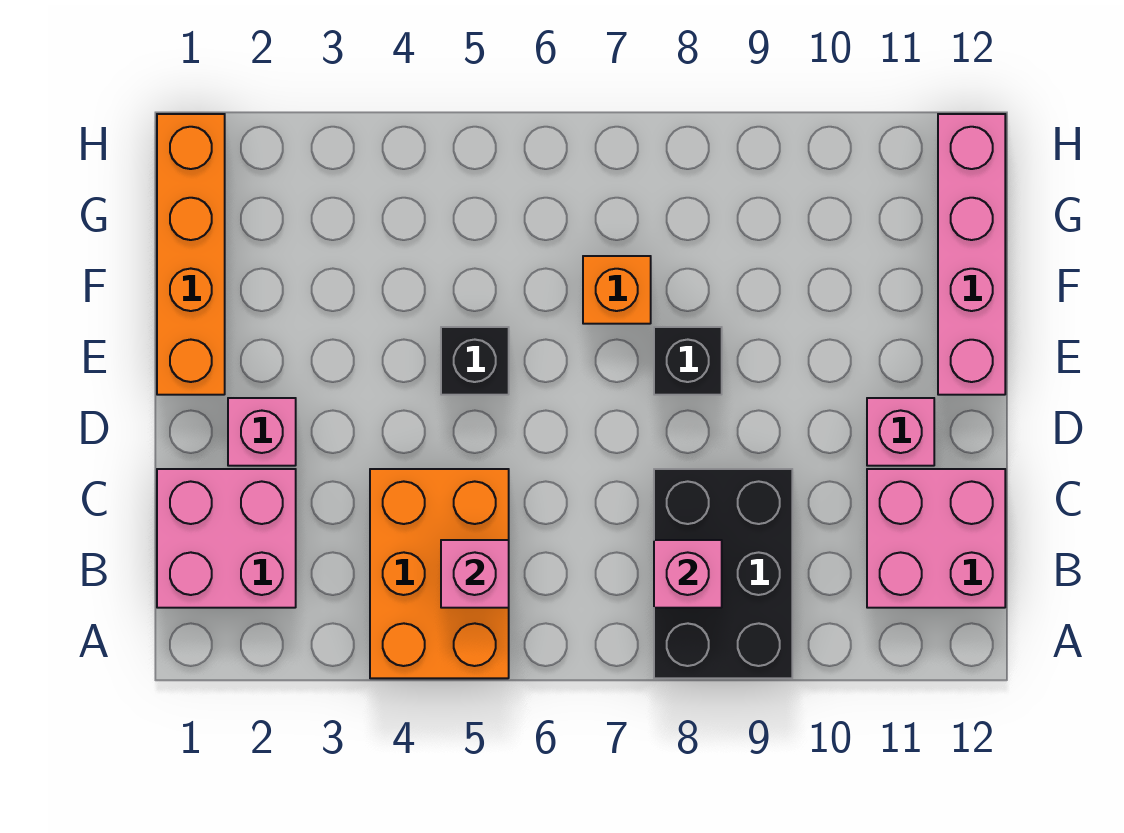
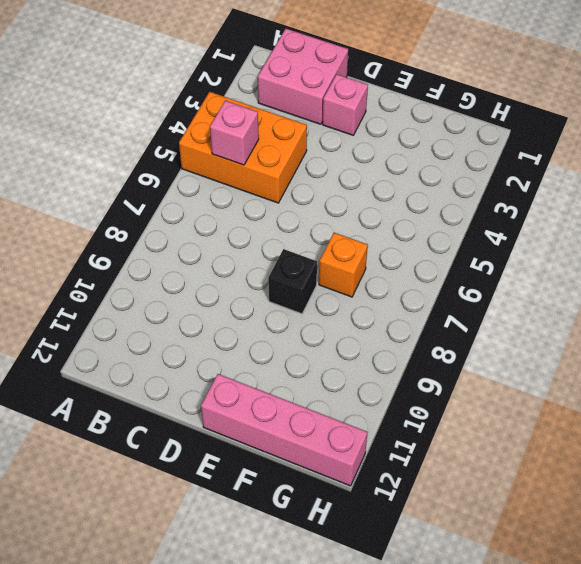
none -> black 2x3 brick [654,469,792,678]
none -> pink 2x2 brick [867,469,1005,608]
none -> pink 1x1 brick [867,398,934,466]

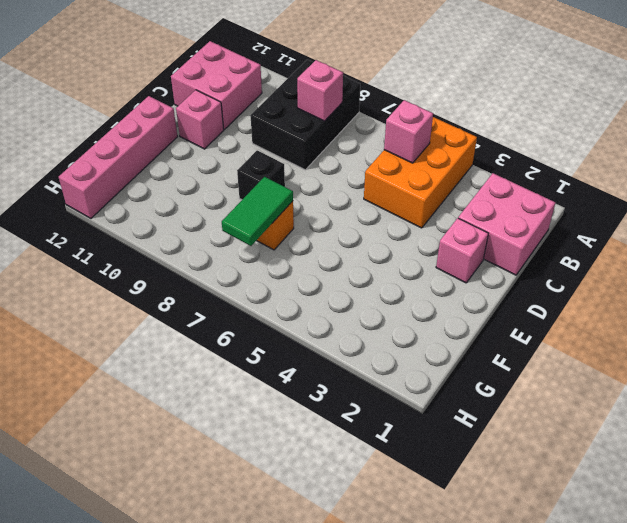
green 1x2 tile [222,177,293,246] -> none
none -> orange 1x4 brick [157,114,225,395]
none -> black 1x1 brick [441,327,509,395]

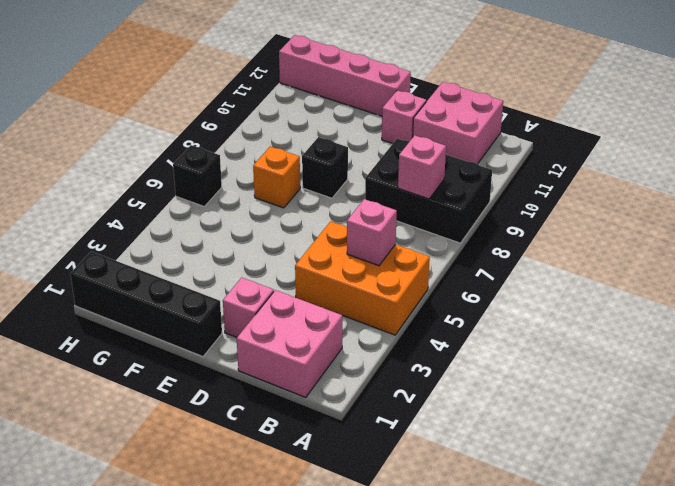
black 1x4 brick [70,251,222,357] -> orange 1x4 brick [157,114,225,395]
black 1x1 brick [173,145,222,206] -> black 1x1 brick moved to [441,327,509,395]

